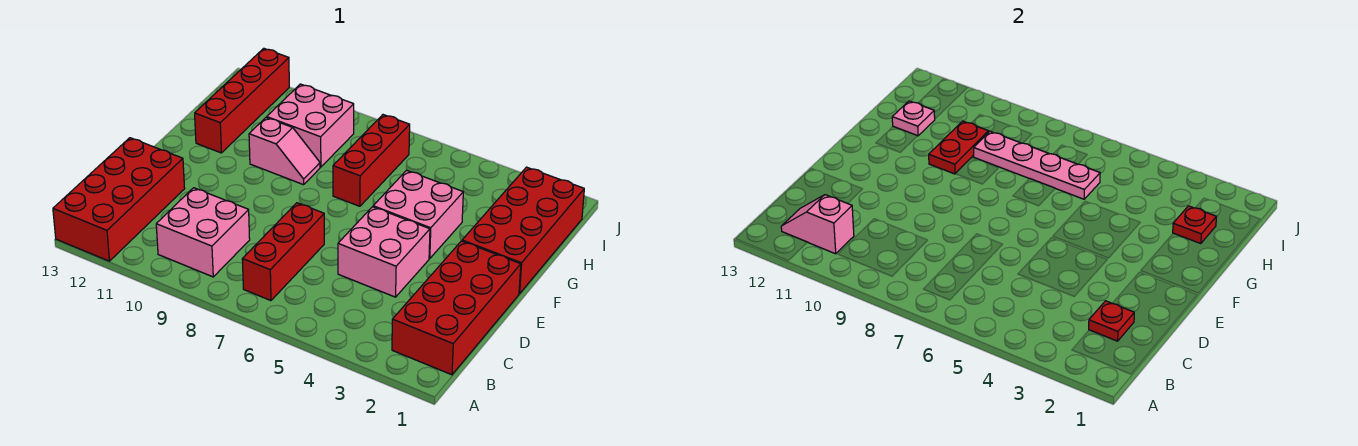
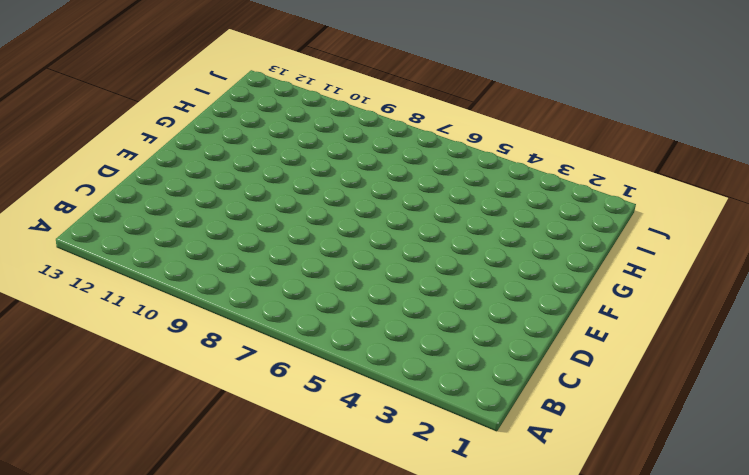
none -> red 2x4 brick [53,138,185,261]
none -> red 2x4 brick [392,241,521,375]
none -> red 1x3 brick [242,203,324,301]

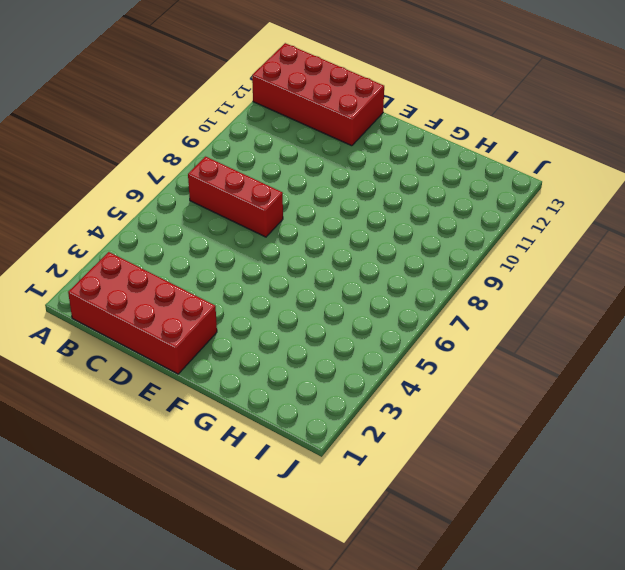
none -> pink 2x2 brick [156,188,250,277]
none -> pink 2x2 brick [338,207,430,297]
none -> red 2x4 brick [462,167,584,294]

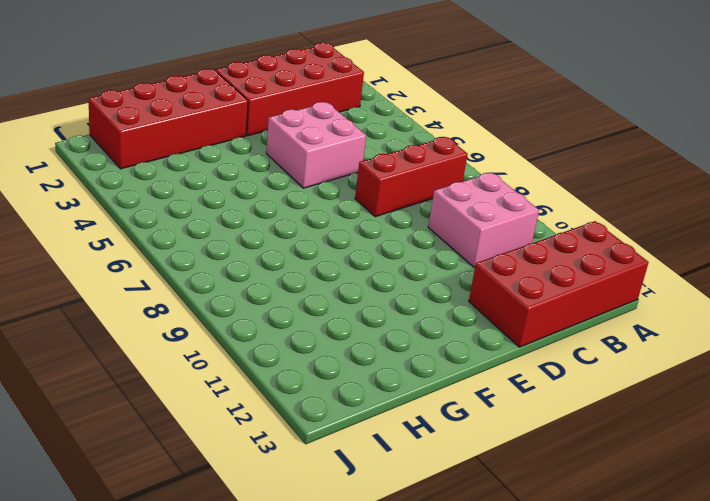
none -> pink 2x2 brick [373,170,463,259]
none -> red 1x3 brick [333,115,410,206]
none -> pink 1x2 slope [249,117,320,185]

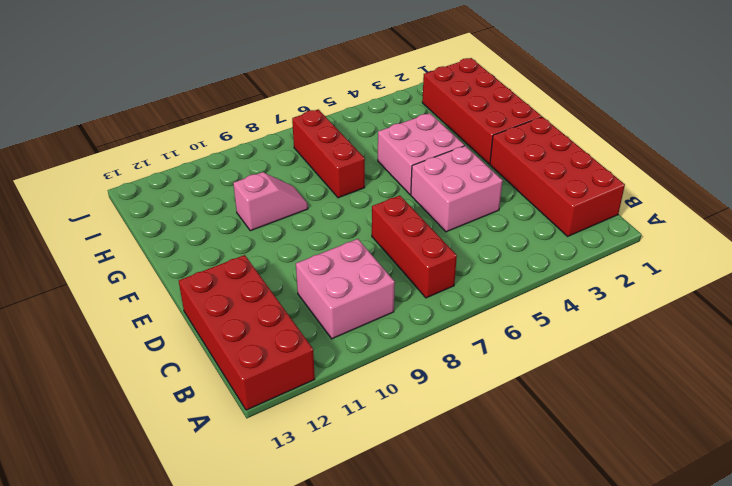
none -> red 1x4 brick [195,48,289,153]
none -> pink 2x2 brick [267,84,354,167]
none -> pink 1x2 slope [781,195,854,254]

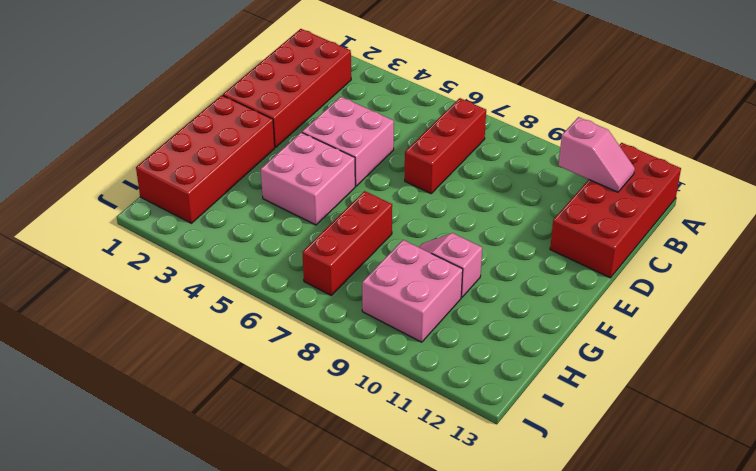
none -> pink 2x2 brick [156,188,250,277]
none -> red 1x4 brick [195,48,289,153]
none -> red 1x1 plate [1089,301,1134,341]

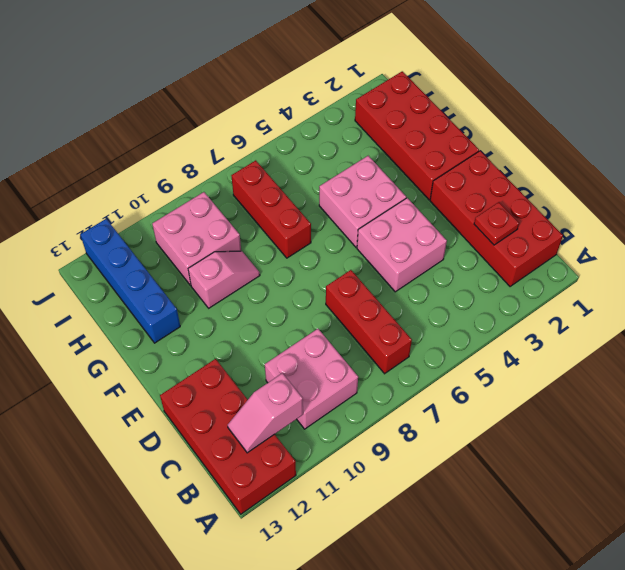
blue 1x4 brick [80,219,180,343] -> red 1x4 brick [195,48,289,153]
none -> red 1x2 plate [929,121,989,174]
none -> red 1x1 plate [1173,206,1216,244]
none -> pink 1x4 plate [974,131,1100,199]

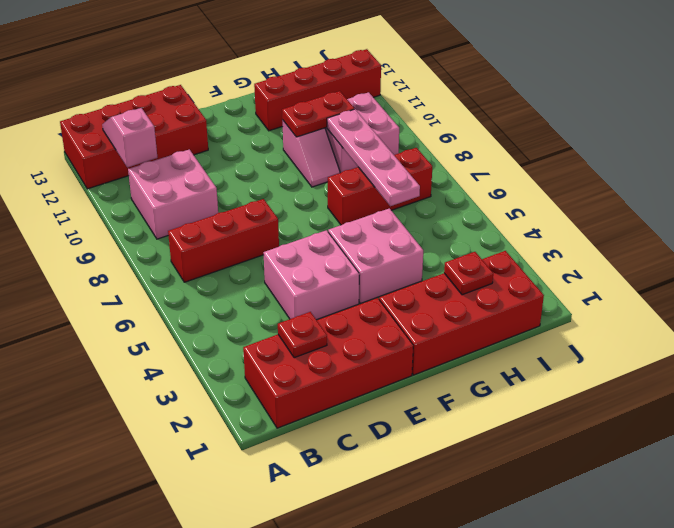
none -> pink 1x1 plate [892,101,935,136]

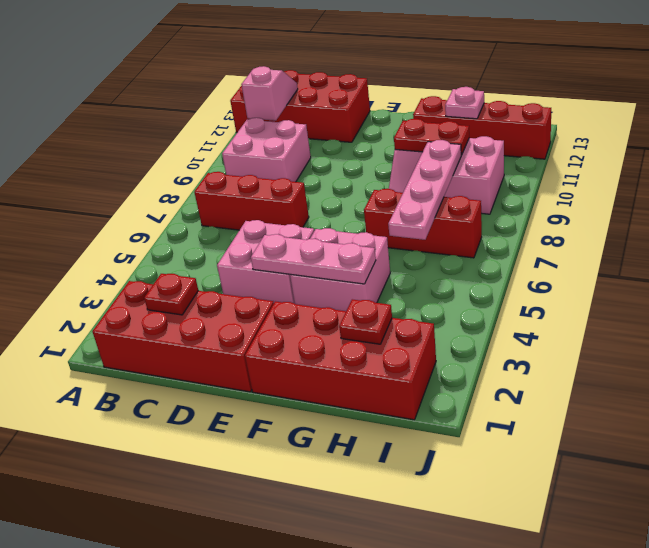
pink 1x3 plate [251,234,376,284] -> none

